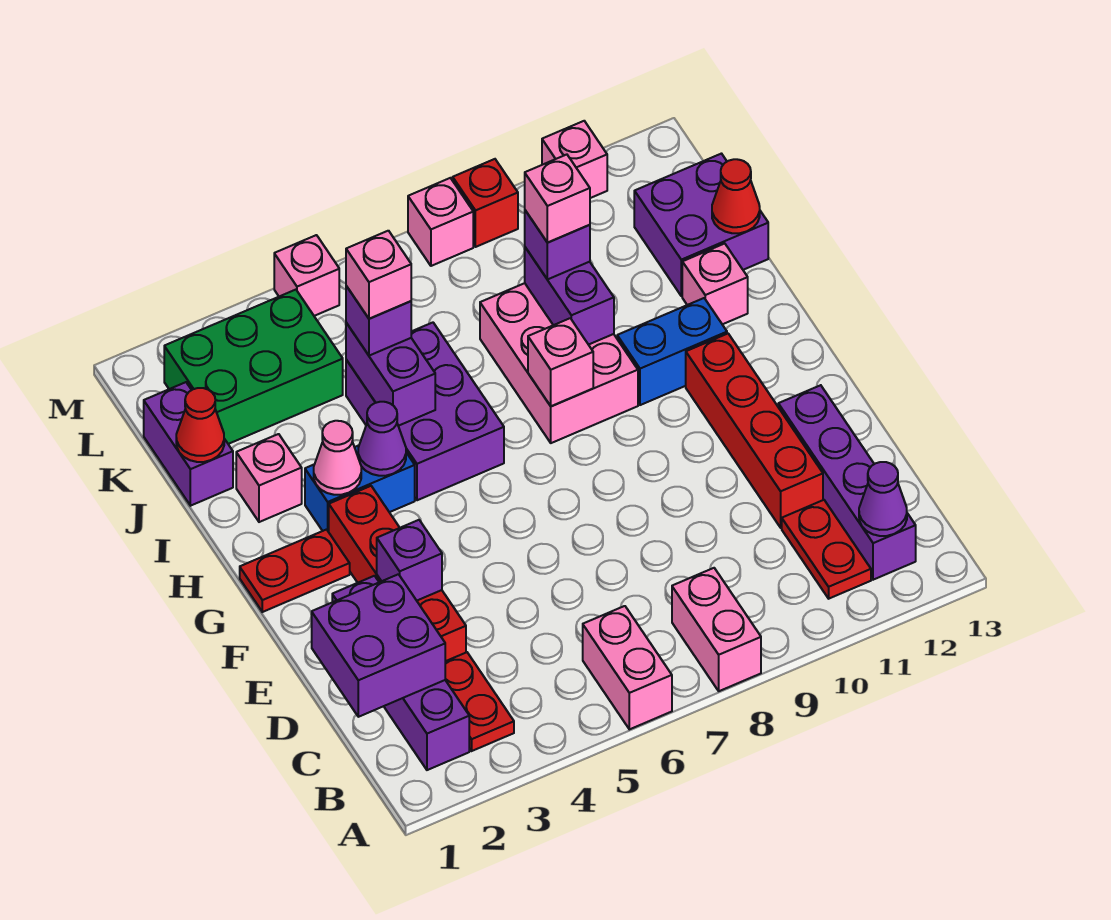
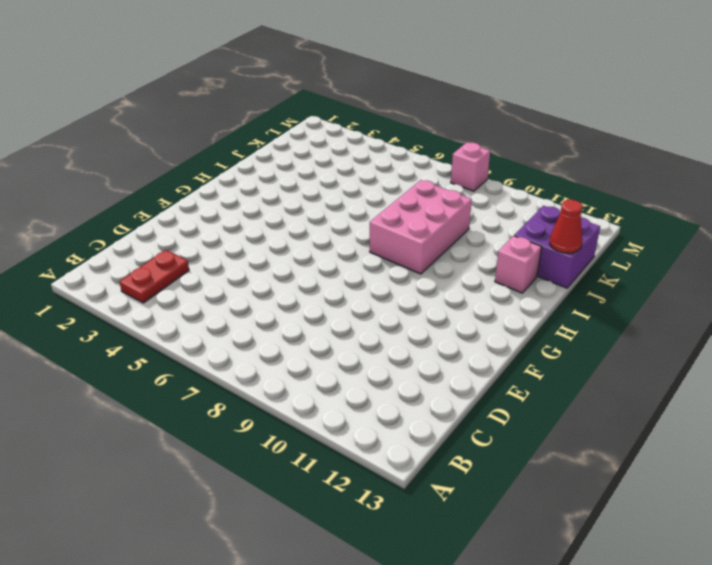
none -> pink 1x2 brick [583,606,672,729]
none -> pink 1x2 brick [672,568,761,691]
none -> purple 1x4 brick [332,576,469,770]
none -> red 1x2 plate [782,500,871,599]

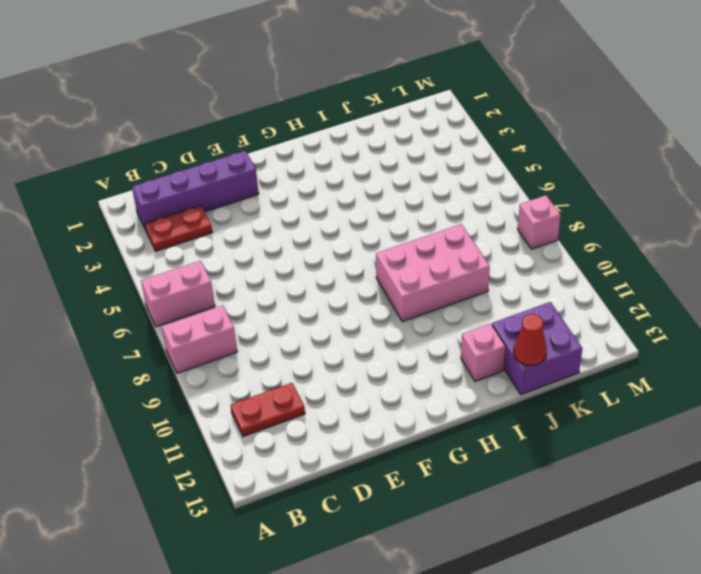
none -> purple 1x4 brick [778,385,916,580]
none -> red 1x4 brick [329,486,466,661]
none -> red 1x4 brick [686,334,823,528]
none -> red 1x2 plate [240,530,350,612]

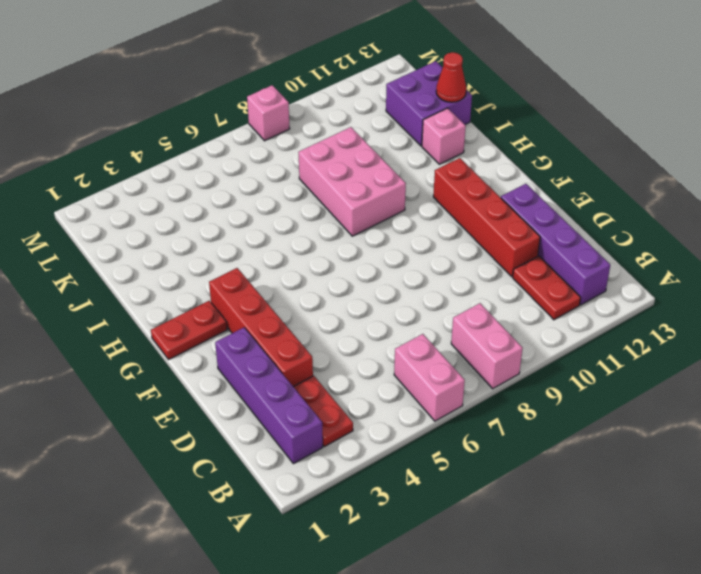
none -> blue 1x2 brick [305,445,415,532]
none -> purple 2x3 brick [346,323,504,500]
none -> blue 1x2 brick [617,298,727,405]
none -> pink 1x1 brick [236,434,302,522]

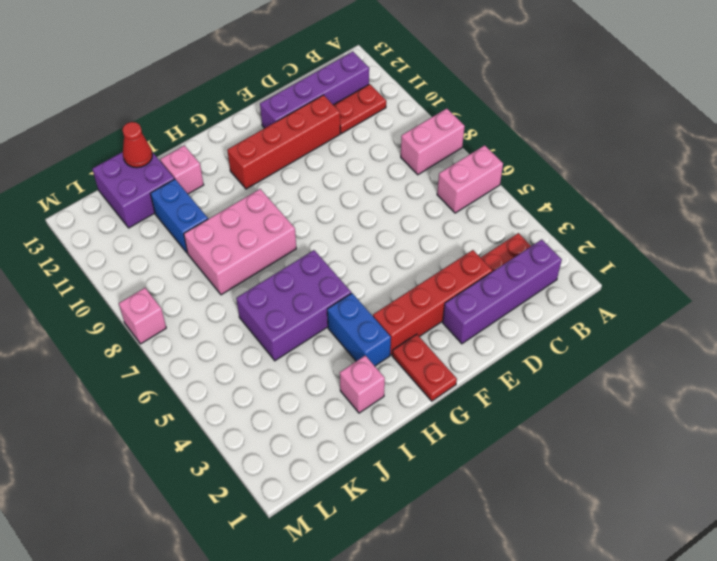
blue 1x2 brick [150,179,208,253] -> blue 1x2 brick moved to [617,298,727,405]
none -> purple 1x2 brick [144,382,233,506]
none -> green 2x3 brick [164,290,343,444]
none -> pink 1x1 brick [274,235,339,316]
none -> red 1x1 brick [453,159,518,247]

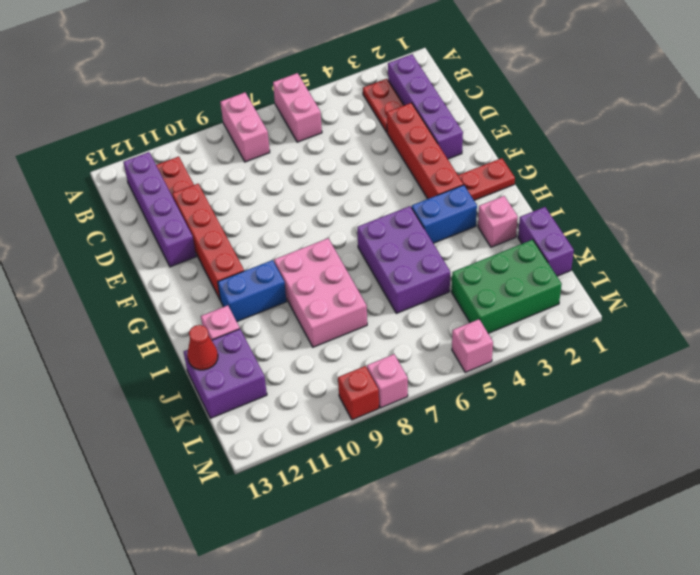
none -> pink 1x1 brick [542,121,607,198]
none -> purple 1x1 cone [859,462,907,536]
none -> purple 2x2 brick [312,574,445,717]
none -> purple 1x1 brick [377,520,442,601]

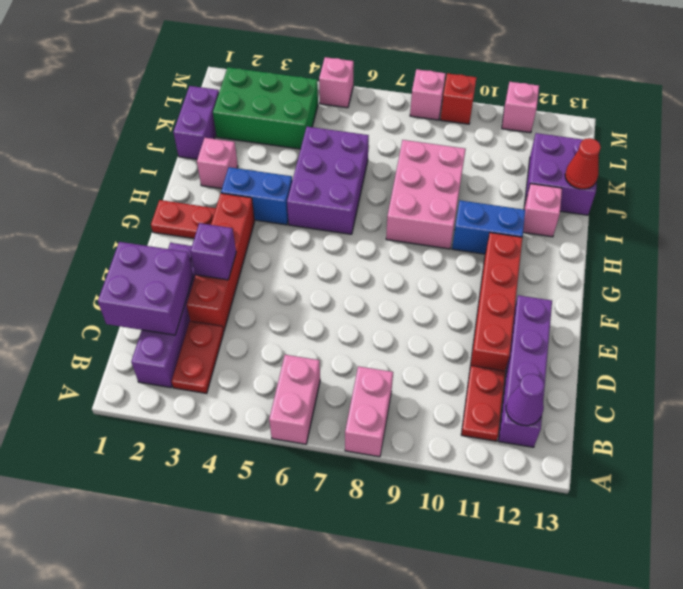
none -> pink 1x1 cone [314,421,361,495]
none -> purple 1x1 cone [358,402,406,476]
none -> pink 1x1 brick [528,318,593,406]
none -> purple 1x2 brick [346,323,435,426]

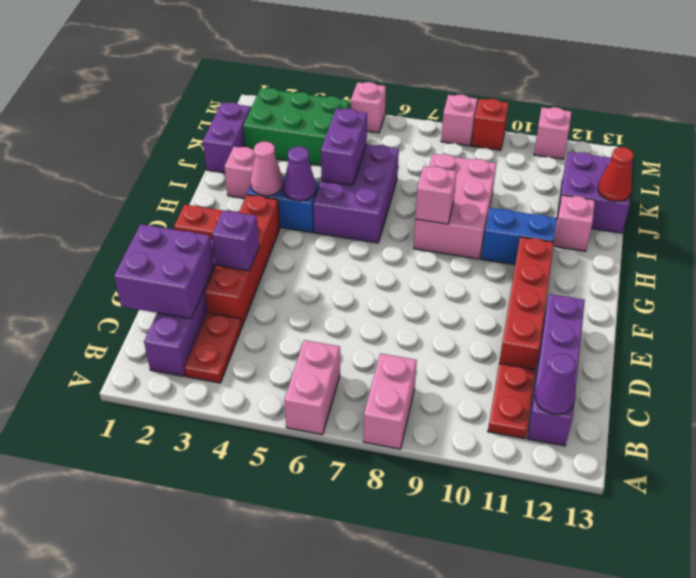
none -> purple 1x2 brick [525,247,614,345]
none -> red 1x1 cone [176,388,224,462]
none -> purple 1x1 brick [346,286,411,356]
none -> purple 1x1 brick [525,210,590,279]

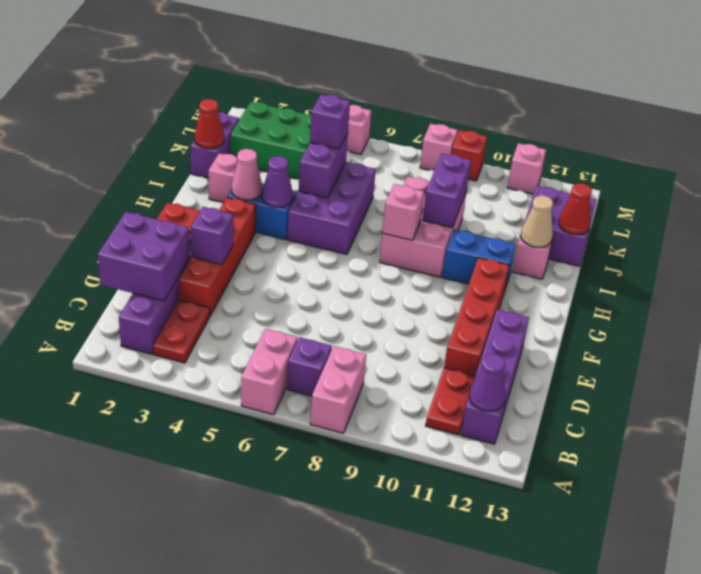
purple 1x1 brick [287,337,332,396] -> purple 1x1 brick moved to [525,210,590,279]
tan 1x1 cone [521,196,553,247] -> none
none -> pink 1x1 brick [346,231,411,319]
none -> pink 1x1 brick [525,155,590,243]

